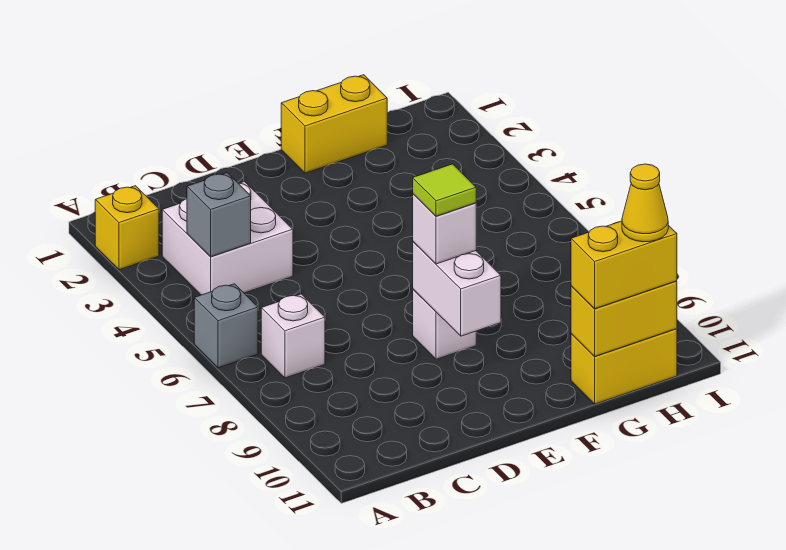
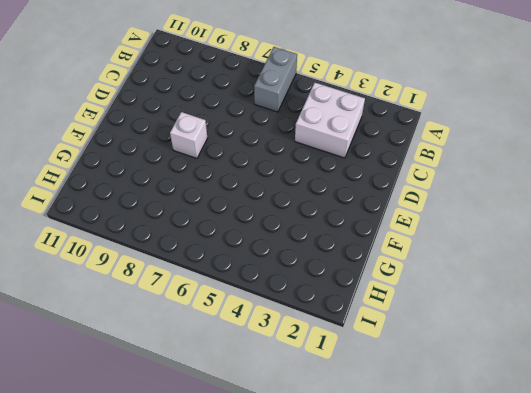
grey 1x2 brick [254,47,297,112] -> grey 1x1 brick [194,284,258,368]
none -> yellow 1x1 brick [95,186,159,270]
none -> white 1x1 brick [261,294,325,378]
none -> yellow 1x2 brick [281,75,387,173]

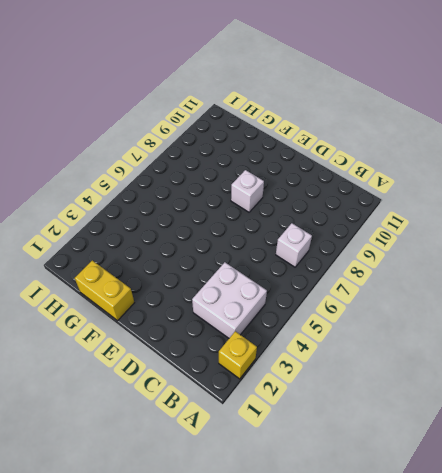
none -> grey 1x1 brick [194,284,258,368]
none -> yellow 1x2 brick [571,329,677,404]
none -> grey 1x1 brick [187,173,251,257]

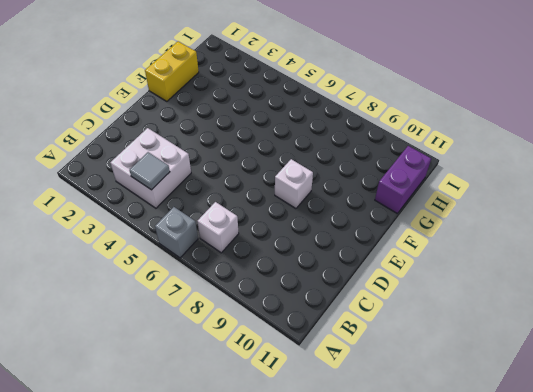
grey 1x1 tile [130,152,170,190] -> grey 1x1 brick [187,173,251,257]
purple 1x2 brick [375,146,431,214] -> yellow 1x2 brick [571,329,677,404]
none -> yellow 1x1 brick [95,186,159,270]
none -> white 1x2 brick [413,242,501,336]
none -> yellow 1x2 brick [571,281,677,356]

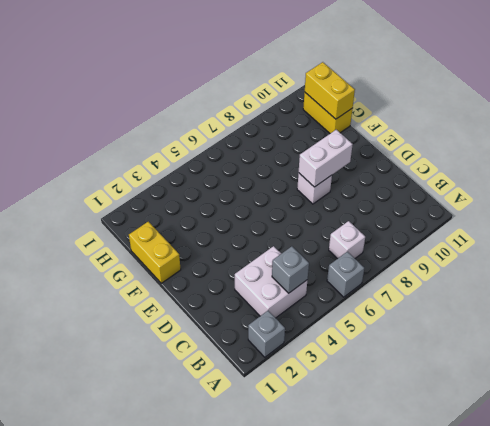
grey 1x1 brick [248,311,285,357] -> yellow 1x1 brick [95,186,159,270]
none -> white 1x1 brick [413,194,476,264]
none -> yellow 1x2 brick [571,221,677,309]
none -> lime 1x1 tile [413,164,476,216]

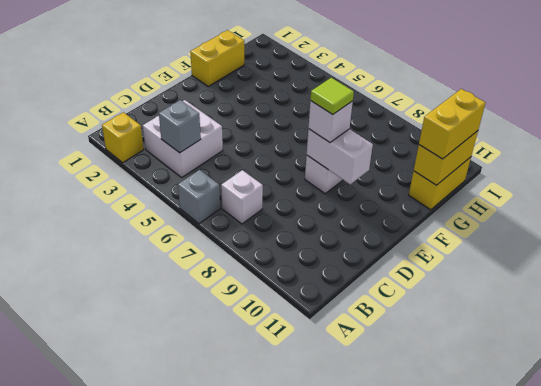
none -> yellow 1x1 cone [622,164,668,242]

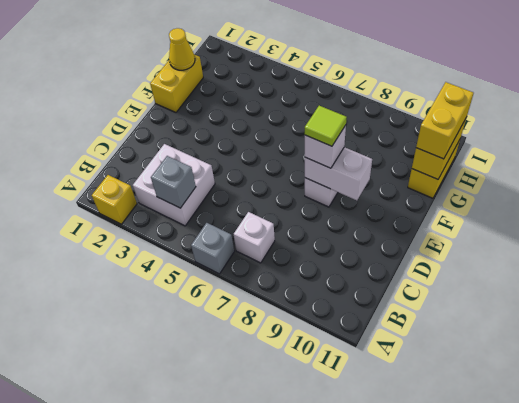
yellow 1x1 cone [169,28,195,70] -> yellow 1x1 cone moved to [622,164,668,242]

